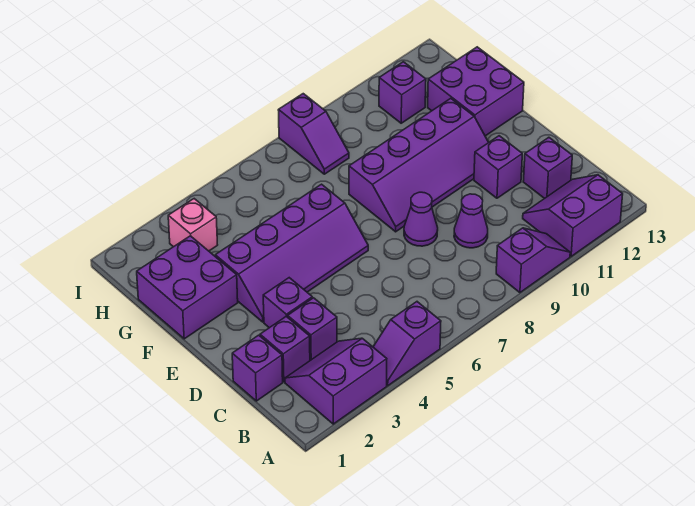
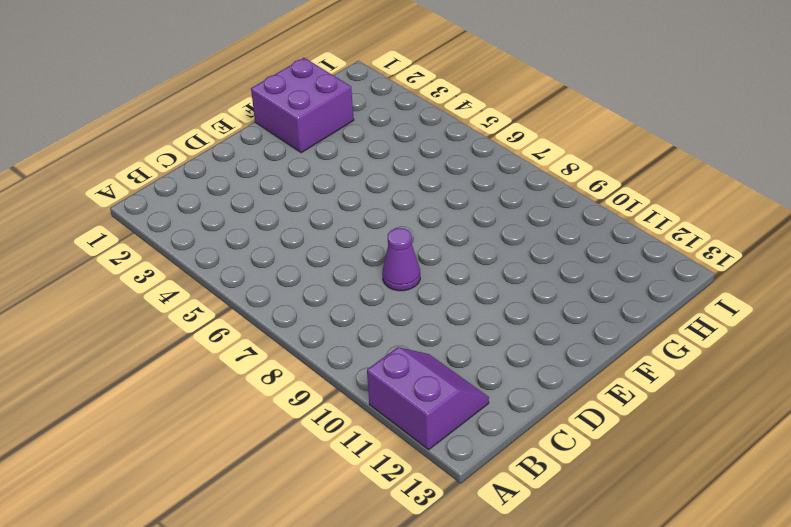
none -> purple 2x2 slope [285,338,387,424]
none -> purple 1x2 slope [373,302,441,386]
none -> purple 1x2 slope [496,228,570,293]

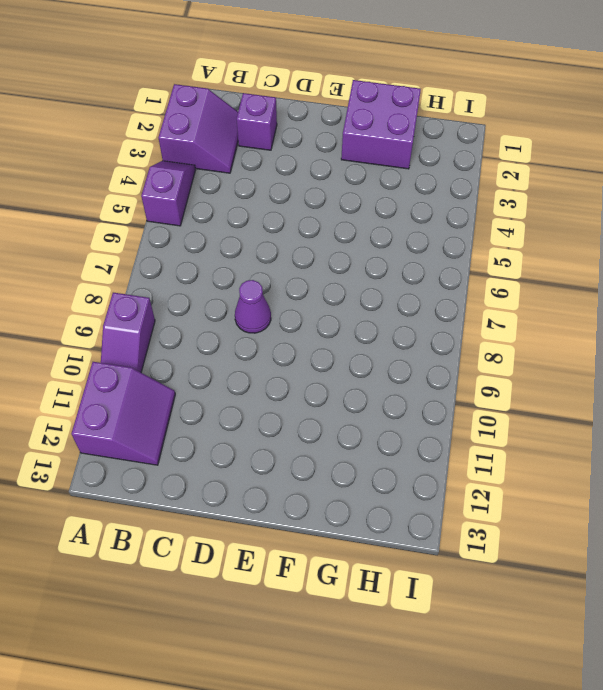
none -> purple 1x1 brick [232,335,283,401]
none -> purple 1x1 brick [288,298,337,360]
none -> purple 1x1 cone [454,194,488,248]

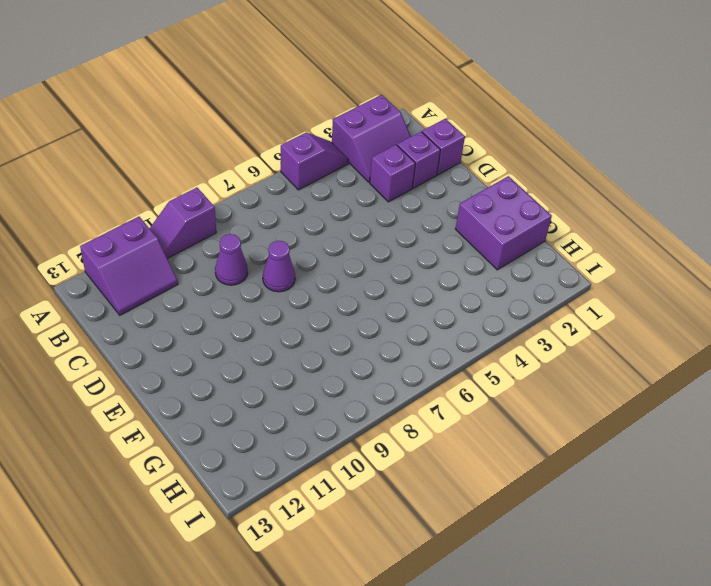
none -> purple 1x1 brick [523,137,572,199]
none -> purple 1x1 brick [263,278,312,328]
none -> purple 1x1 brick [474,136,522,198]

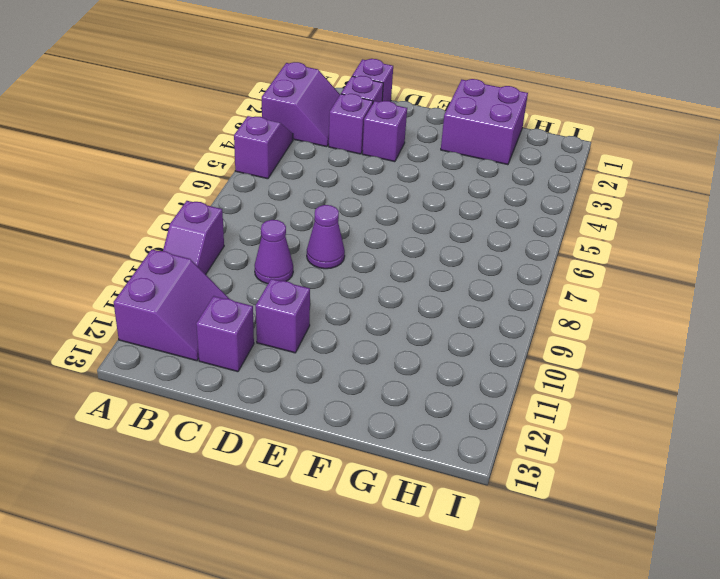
none -> purple 2x4 slope [215,184,368,322]
none -> purple 2x4 slope [349,98,489,232]
none -> purple 2x2 brick [428,47,524,136]

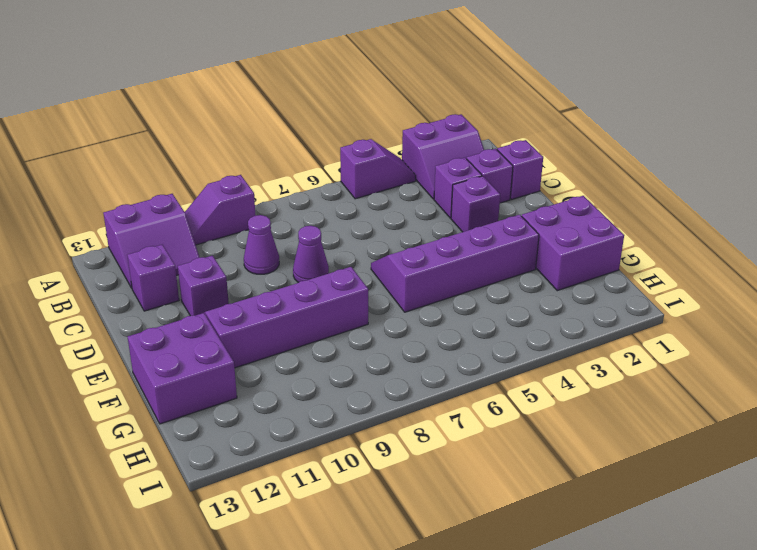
none -> pink 1x1 brick [168,199,217,251]
none -> purple 1x2 slope [278,94,349,174]
none -> purple 1x1 brick [379,62,426,123]

